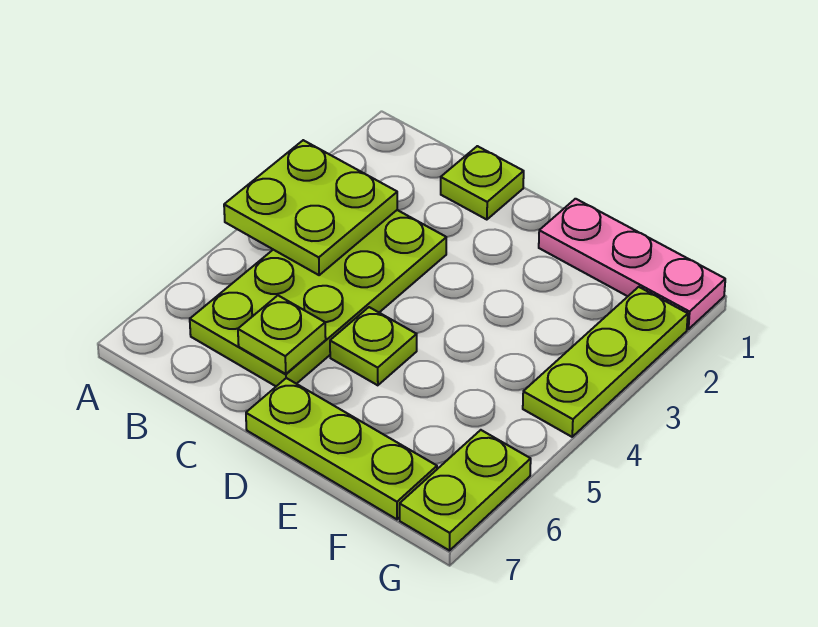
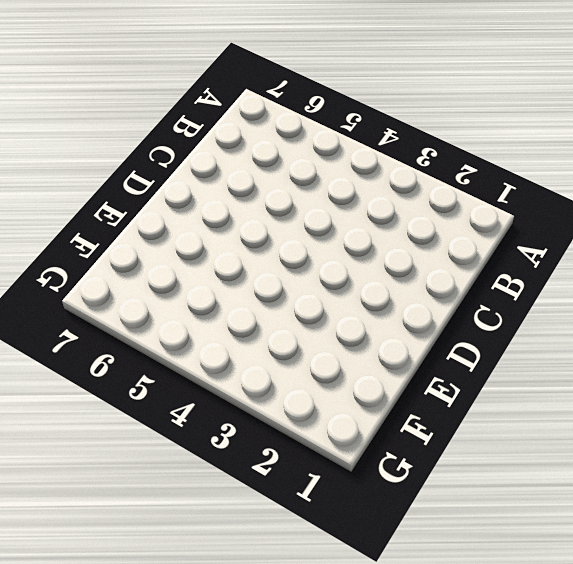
none -> lime 2x4 plate [190,210,446,386]
none -> lime 1x1 plate [441,146,524,220]

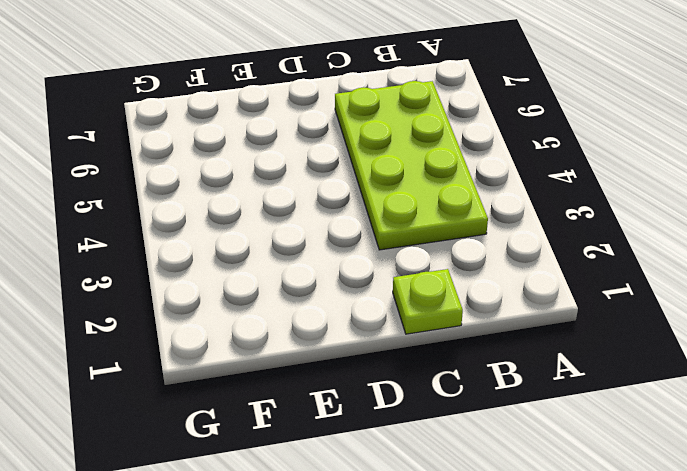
none -> lime 1x1 plate [330,307,417,385]
none -> lime 1x3 plate [246,378,437,519]

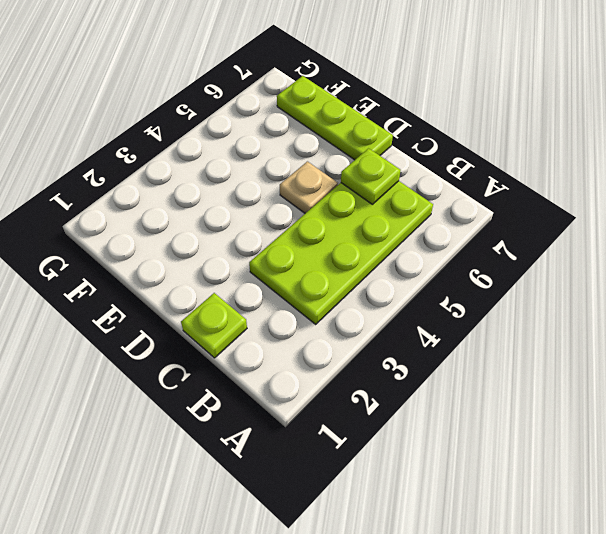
tan 1x1 plate [280,162,338,213] -> lime 1x1 plate [330,307,417,385]
none -> pink 1x3 plate [539,199,725,329]
none -> lime 1x3 plate [523,287,688,437]

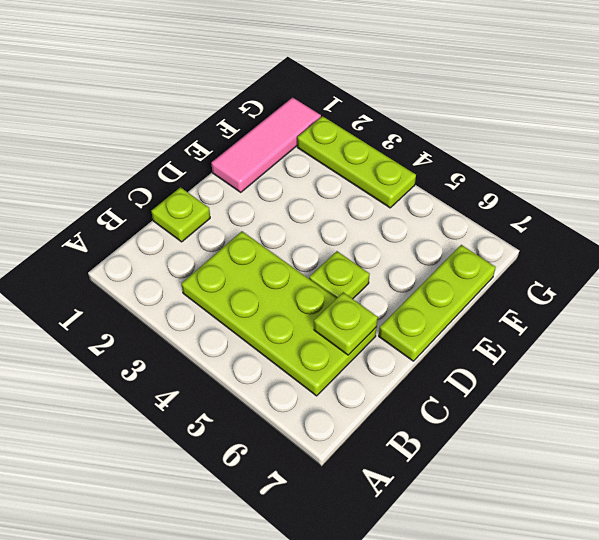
pink 1x3 tile [211,97,321,192] -> pink 1x3 plate [539,199,725,329]
none -> lime 1x2 plate [400,430,531,551]
none -> lime 2x2 plate [224,140,397,275]

